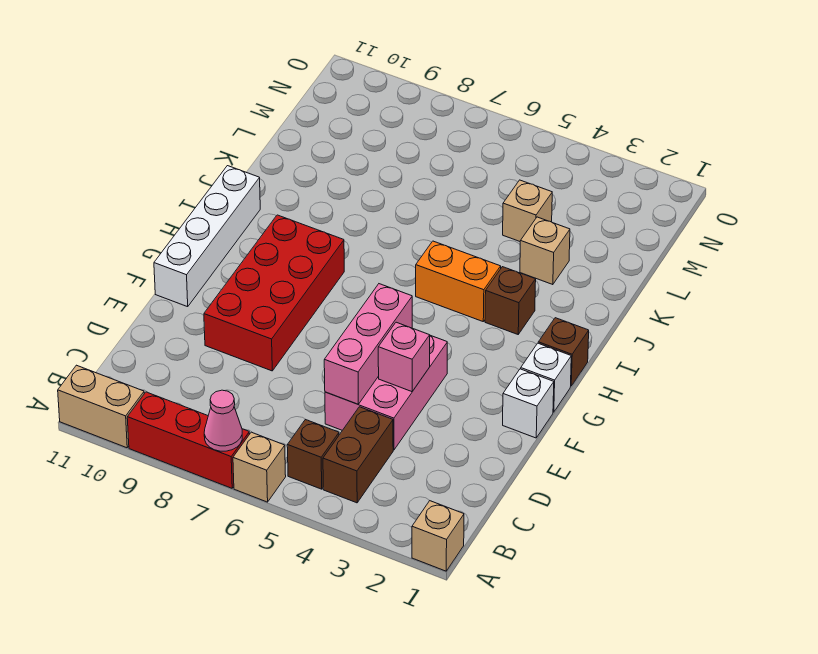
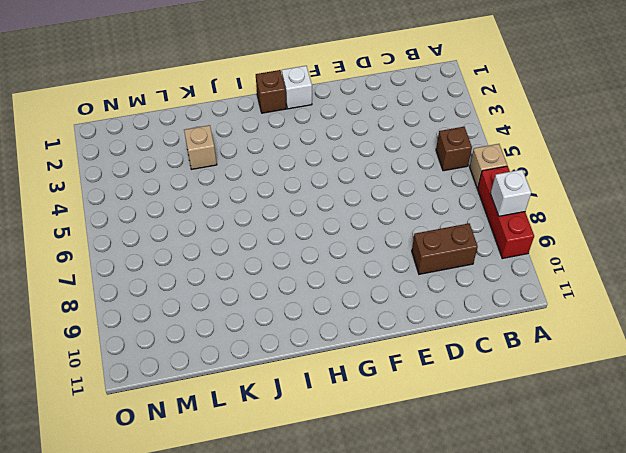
white 1x1 brick [490,170,531,216] -> white 1x1 brick moved to [503,369,554,438]
brown 1x2 brick [412,223,478,274] -> brown 1x2 brick moved to [323,407,393,503]
none -> tan 1x1 brick [412,501,464,571]
none -> tan 1x2 brick [58,365,144,448]
none -> pink 2x3 brick [325,335,447,450]

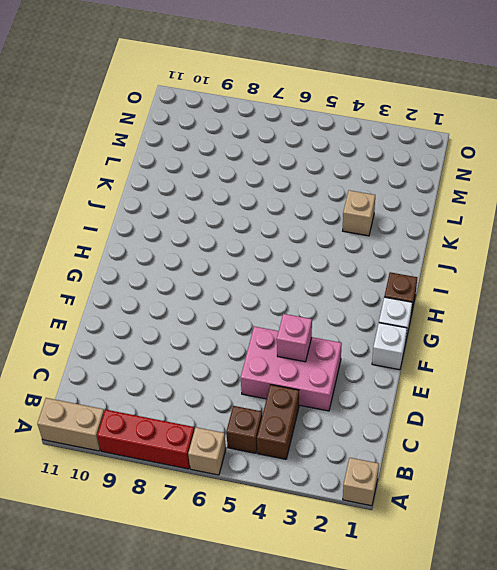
pink 2x3 brick [241,326,342,411] -> pink 2x3 brick turned to [325,335,447,450]
none -> red 2x4 brick [204,215,344,371]
none -> white 1x4 brick [154,166,260,307]
none -> brown 1x1 brick [485,267,536,334]

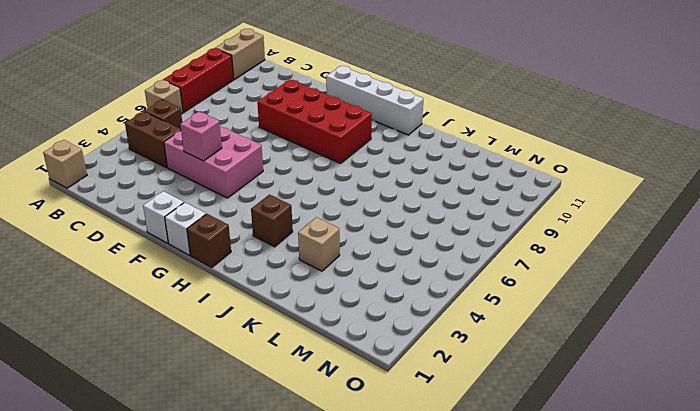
none -> orange 1x2 brick [416,241,501,321]
none -> tan 1x1 brick [503,180,552,241]
none -> pink 1x1 cone [204,390,242,451]

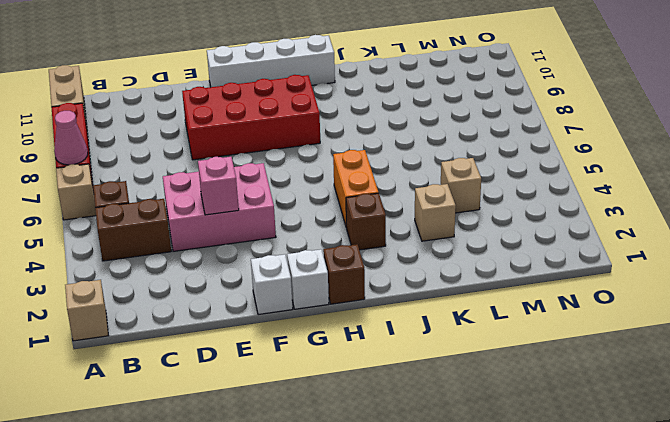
none -> pink 1x3 brick [324,284,412,404]

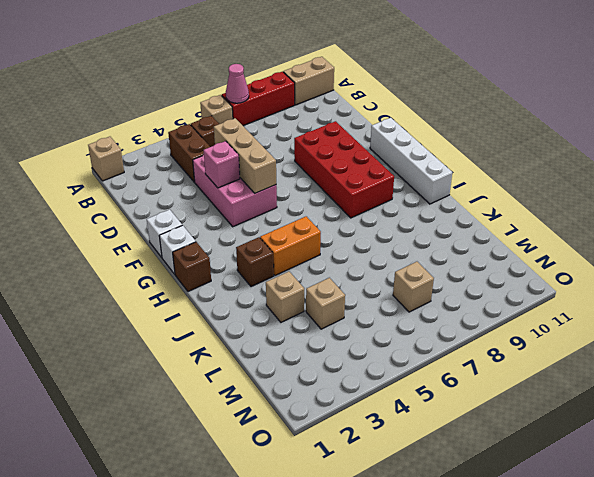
tan 1x3 brick [214,118,276,193] -> pink 1x3 brick [324,284,412,404]
tan 1x1 brick [393,262,434,312] -> none

